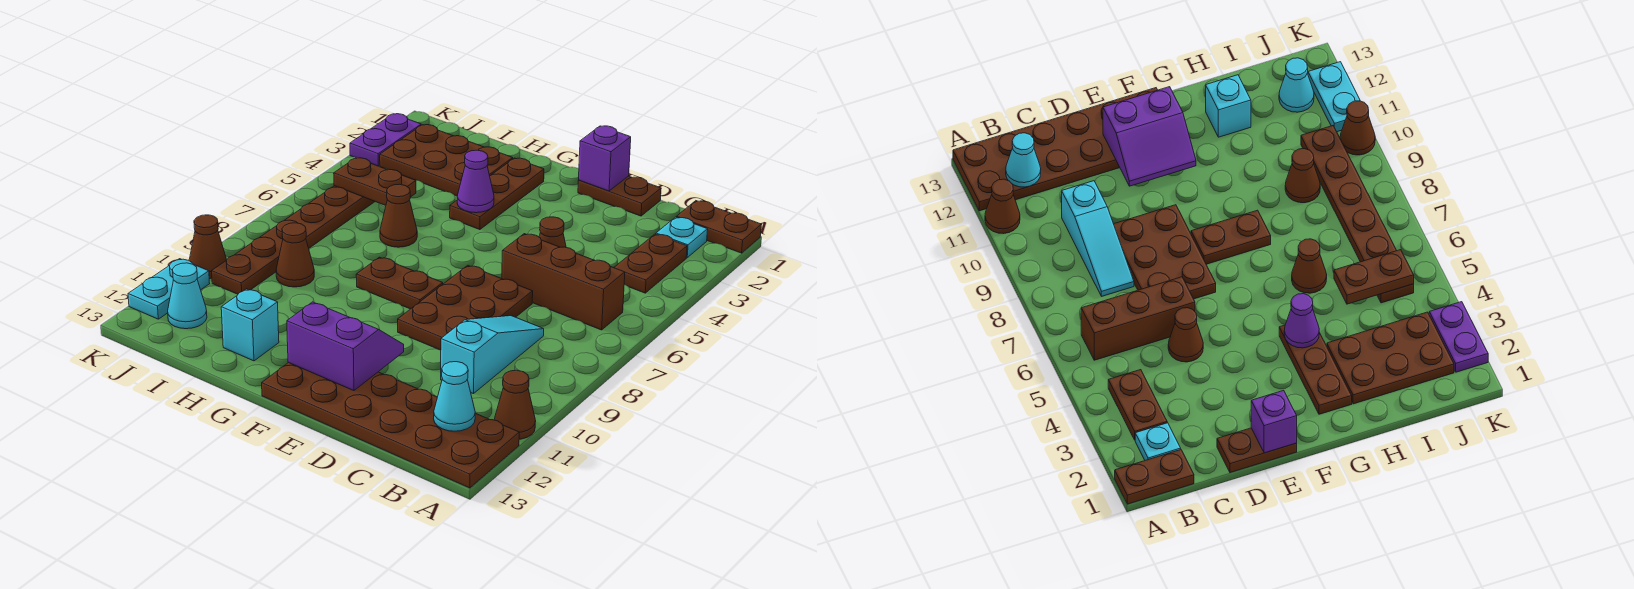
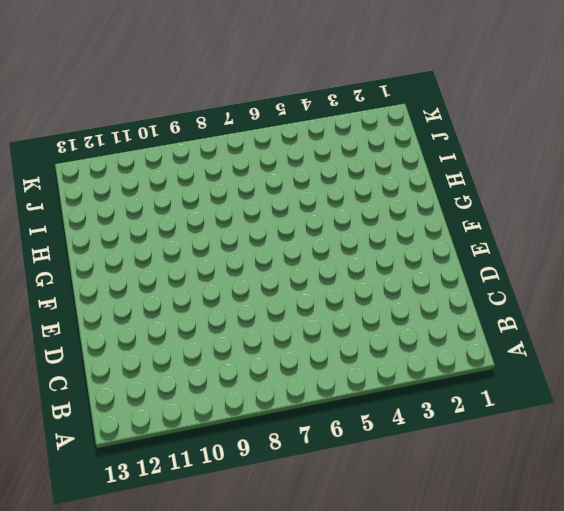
none -> brown 1x2 plate [677,201,762,253]
none -> brown 1x1 cone [494,370,536,439]
none -> brown 2x6 plate [262,362,519,488]

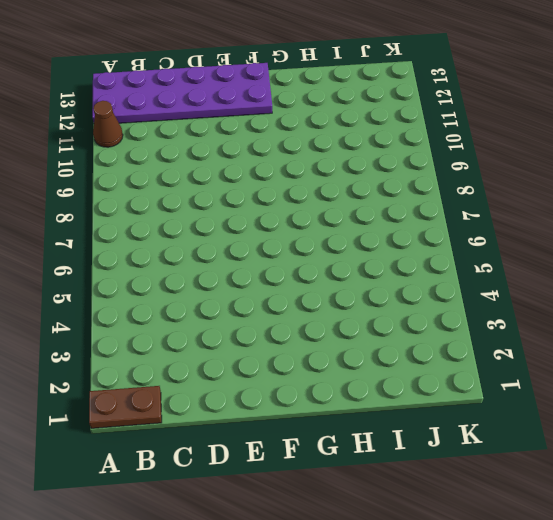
purple 2x6 plate [92,63,272,123] -> brown 2x6 plate [262,362,519,488]
none -> cyan 1x1 plate [656,217,708,258]
none -> brown 1x2 plate [614,234,687,293]
none -> brown 1x3 brick [502,234,625,330]

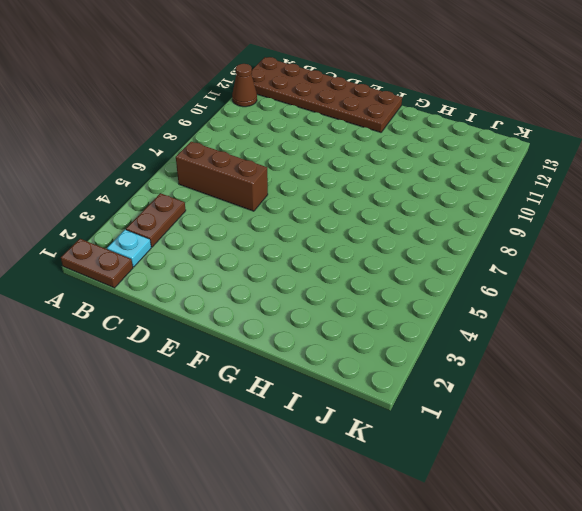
none -> cyan 1x3 slope [441,316,544,394]
none -> brown 1x2 plate [578,176,661,216]
none -> brown 1x1 cone [539,217,566,247]

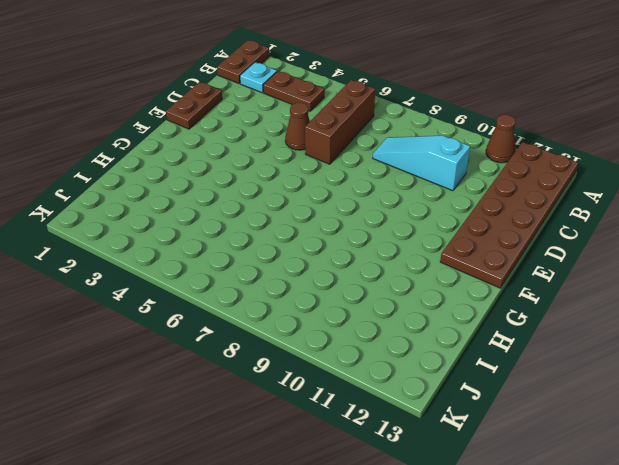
none -> brown 2x3 plate [398,265,533,350]
none -> brown 1x2 plate [356,257,443,309]
none -> brown 1x3 plate [450,158,544,230]

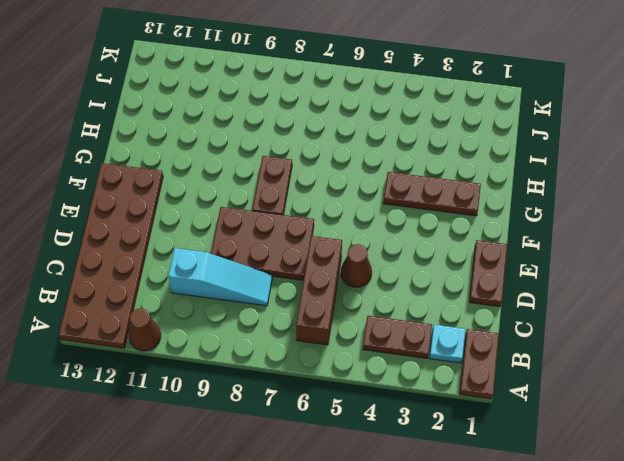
none -> brown 2x3 plate [380,125,513,196]
none -> brown 1x1 cone [380,184,417,247]
none -> cyan 1x1 brick [221,289,279,361]

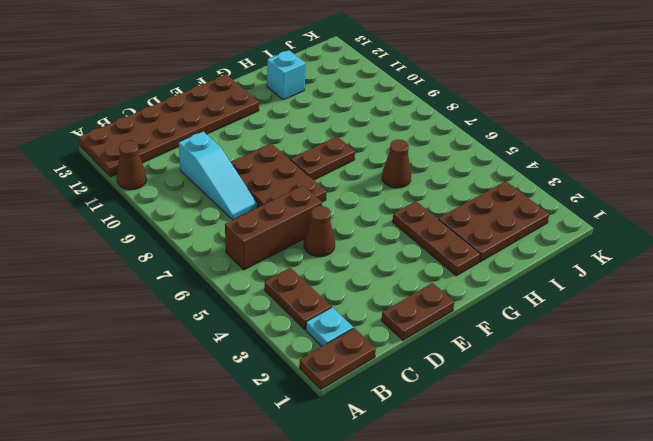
none -> brown 1x1 cone [276,223,314,287]
none -> brown 1x6 plate [212,186,375,294]
none -> cyan 1x1 cone [168,263,207,329]

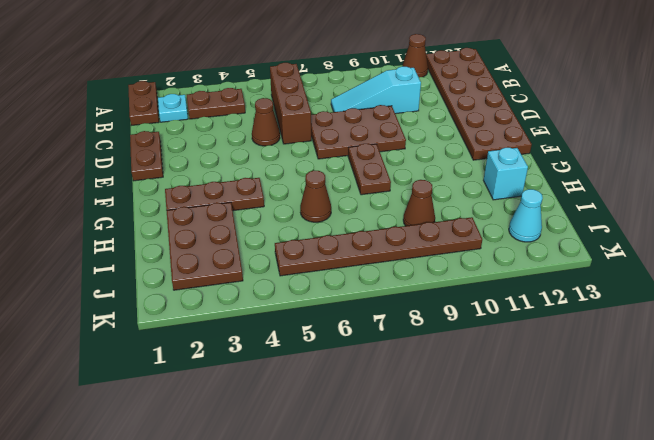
none -> purple 1x2 plate [350,114,421,166]
none -> brown 1x1 cone [189,215,226,279]
none -> cyan 1x2 plate [128,259,210,319]

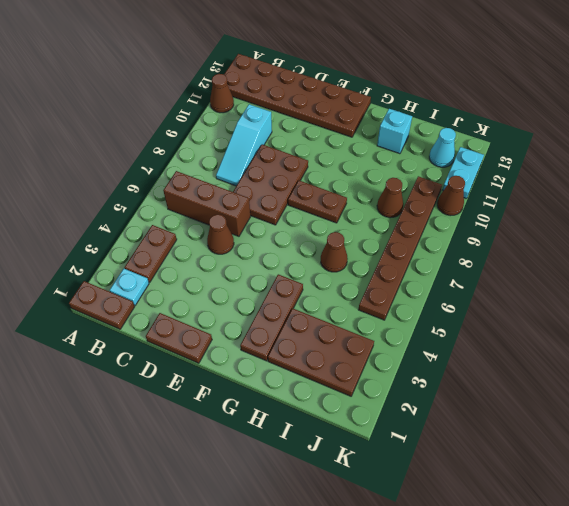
none -> purple 1x2 plate [350,114,421,166]
none -> cyan 1x1 cone [434,362,475,431]
none -> purple 1x1 brick [579,126,631,191]

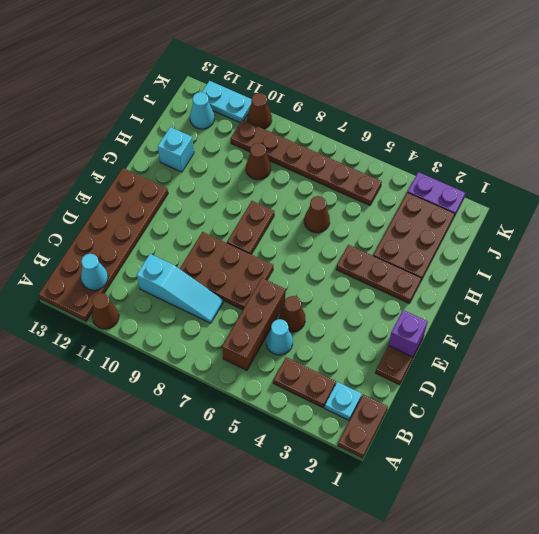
cyan 1x1 cone [266,319,293,355] -> none
none -> purple 2x2 slope [287,302,404,391]
none -> purple 1x1 cone [457,150,494,213]
none -> brown 1x2 plate [334,158,416,205]

